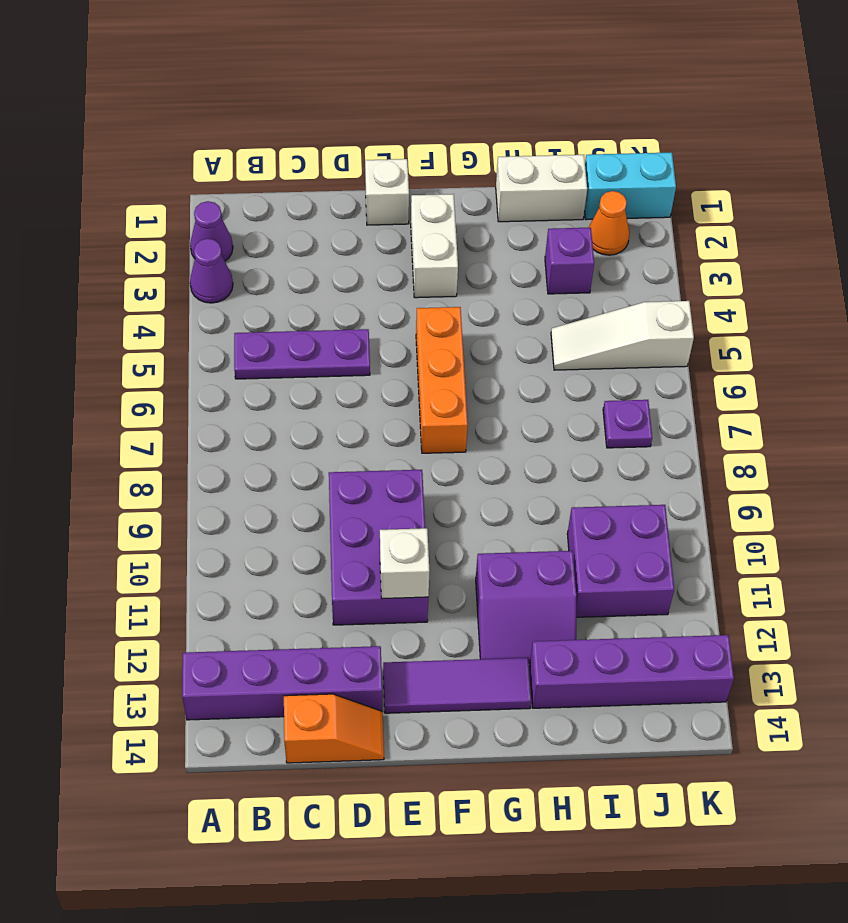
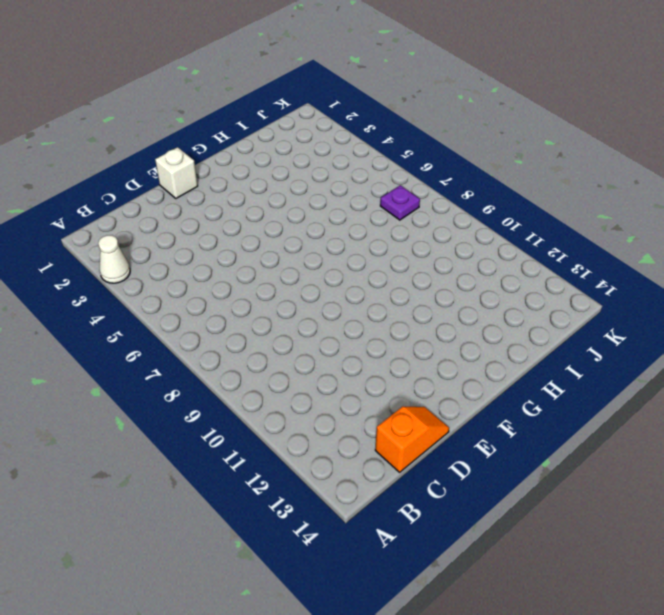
white 1x1 cone [98,235,130,283] -> purple 1x1 cone [190,239,233,303]
none -> purple 1x1 cone [190,201,233,261]
none -> purple 1x4 brick [182,646,382,720]
none -> purple 1x3 plate [234,329,370,379]

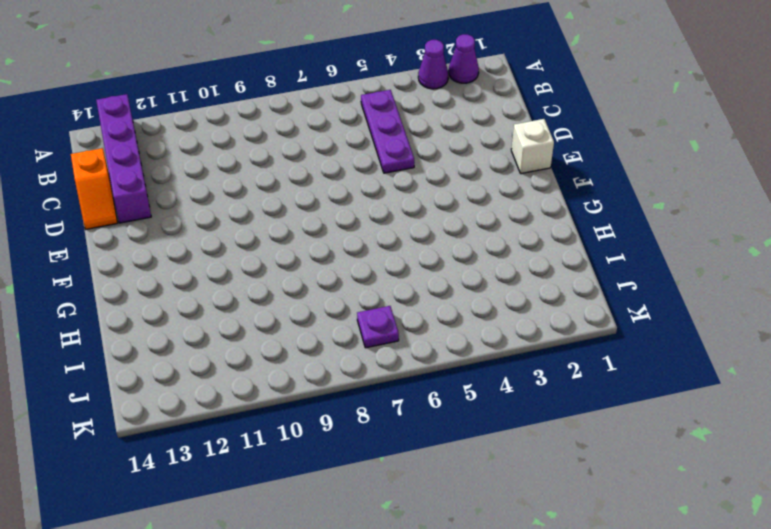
none -> purple 2x3 brick [329,470,428,625]
none -> purple 1x3 tile [383,658,531,713]
none -> white 1x2 brick [411,194,458,298]

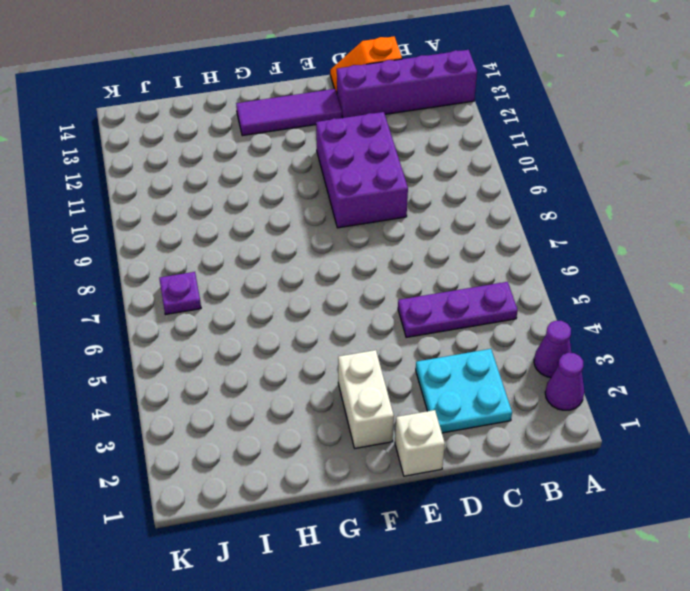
cyan 2x2 plate [416,349,512,433] -> none
none -> orange 1x3 brick [416,307,468,453]
none -> purple 2x2 slope [476,551,576,663]
none -> white 1x2 brick [496,155,587,222]

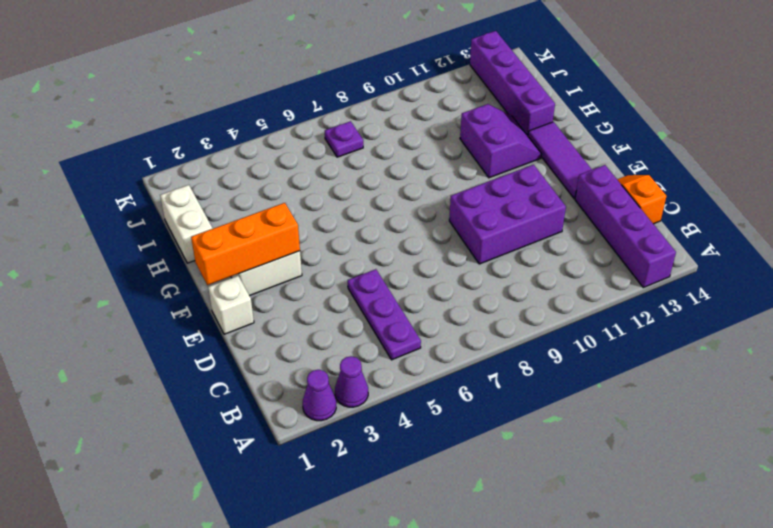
orange 1x3 brick [191,203,300,285] -> orange 1x3 brick moved to [416,307,468,453]
none -> purple 1x1 brick [545,228,594,294]
none -> white 1x3 slope [551,301,694,370]
none -> purple 2x2 brick [567,505,674,617]

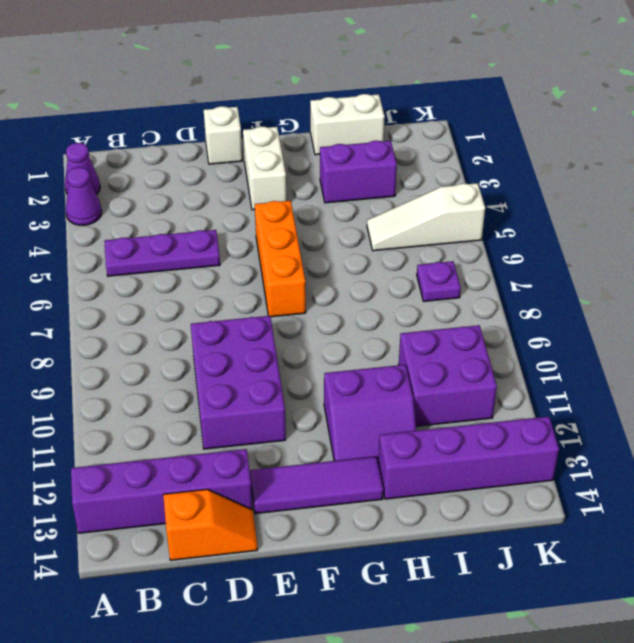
purple 1x2 brick [320,141,397,203] -> purple 1x1 brick [545,228,594,294]
none -> cyan 1x2 brick [585,152,676,220]
none -> orange 1x1 cone [589,191,630,255]
none -> white 1x1 brick [380,528,430,599]

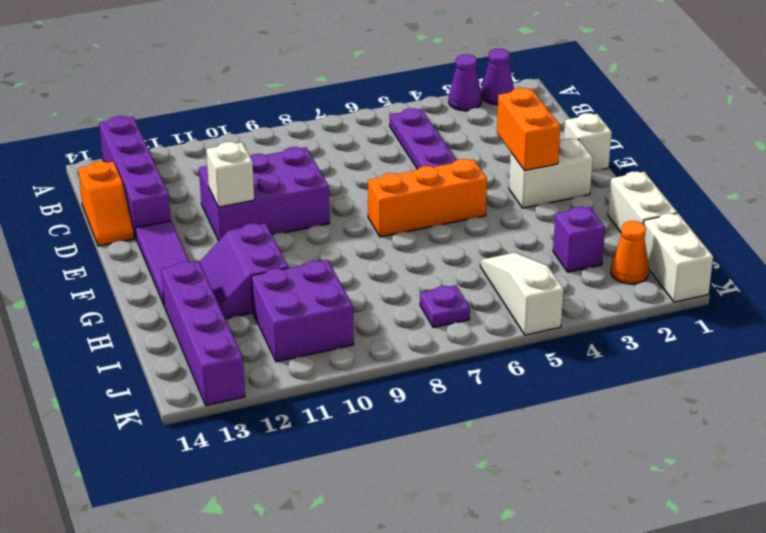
orange 1x2 brick [497,88,560,171] -> none
white 1x2 brick [644,213,713,302] -> cyan 1x2 brick [585,152,676,220]

